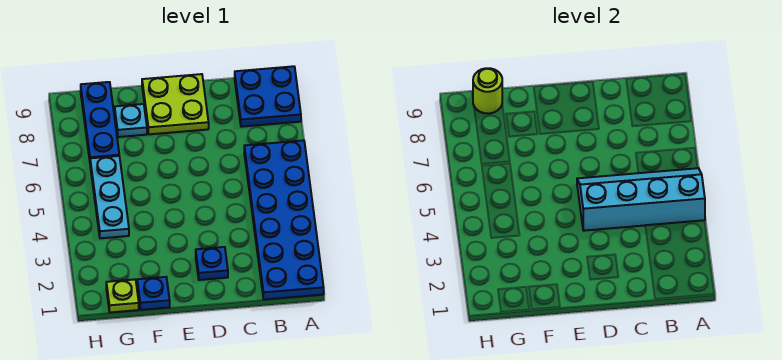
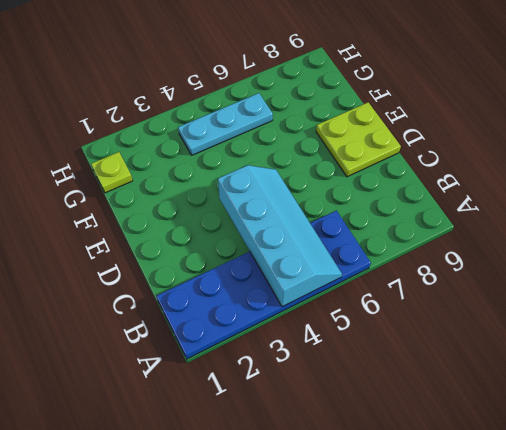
none -> blue 2x2 plate [235,66,301,127]
none -> blue 1x1 plate [196,247,228,280]

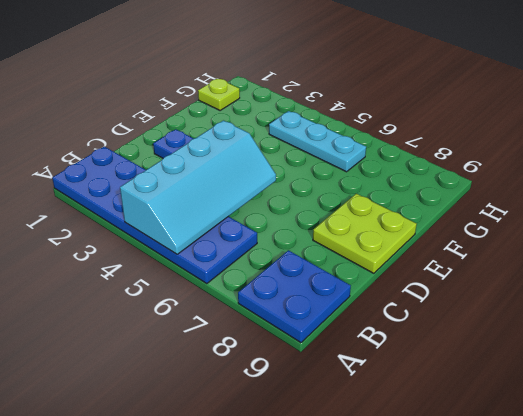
none -> blue 1x1 plate [137,277,170,310]
none -> cyan 1x1 plate [115,104,147,137]

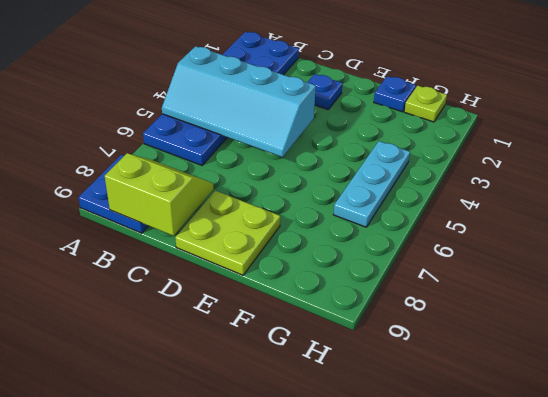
lime 2x2 slope [105,154,214,236] -> none
none -> cyan 1x1 plate [115,104,147,137]
none -> blue 1x3 plate [81,82,119,160]

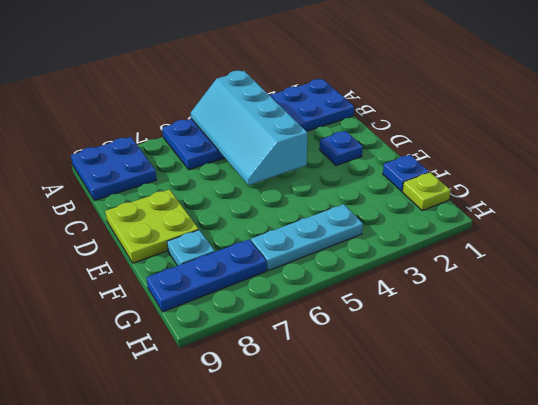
none -> lime 1x1 round brick [473,68,502,114]

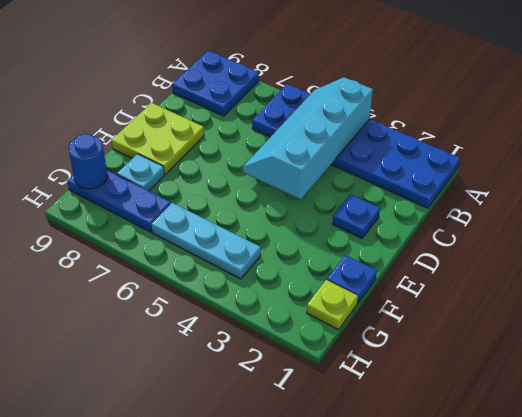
blue 1x1 round brick [68,134,108,189] -> lime 1x1 round brick [473,68,502,114]

